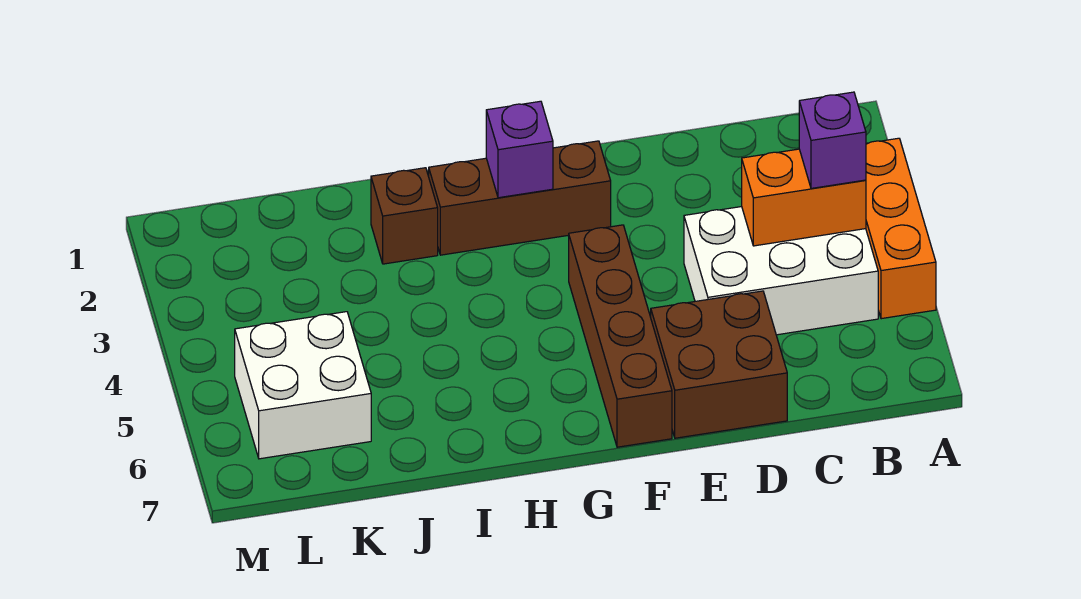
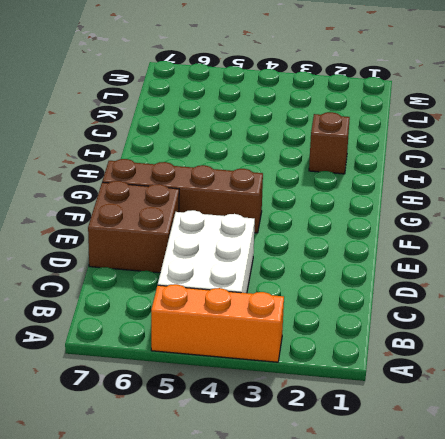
none -> brown 1x3 brick [429,141,611,255]
none -> white 2x2 brick [235,312,371,459]

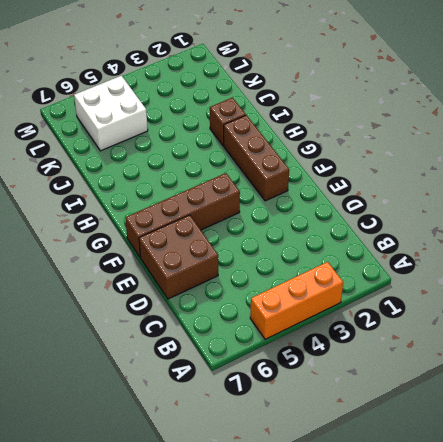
none -> white 2x3 brick [684,207,878,335]
none -> orange 1x2 brick [742,149,866,246]

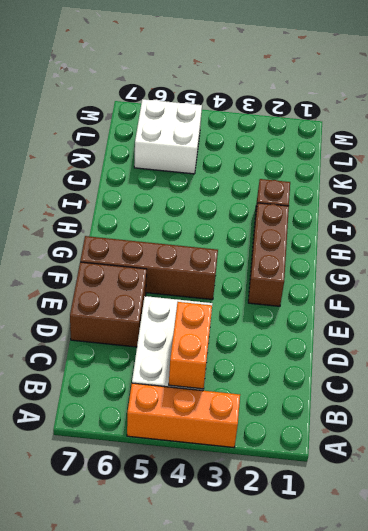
none -> purple 1x1 brick [486,101,553,198]
none -> purple 1x1 brick [799,92,866,188]

